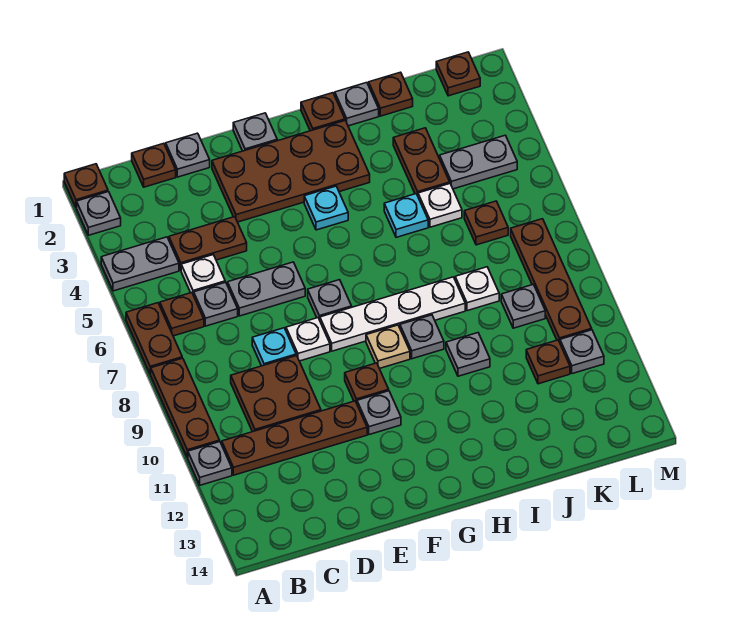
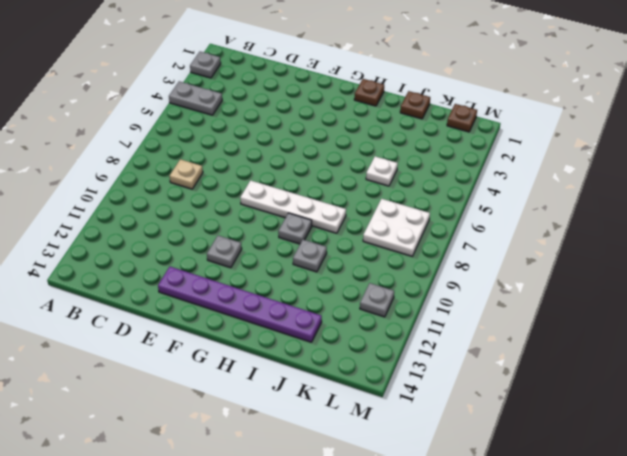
tan 1x1 plate [170,159,203,189] -> tan 1x1 plate moved to [366,325,410,368]
purple 1x6 plate [158,267,322,342] -> none
white 2x2 plate [363,199,430,256] -> brown 1x4 plate [511,219,592,342]
none -> brown 1x1 plate [64,164,108,208]
none -> brown 1x2 plate [126,303,182,374]
none -> brown 1x3 plate [151,358,220,458]
none -> grey 1x1 plate [188,442,232,485]

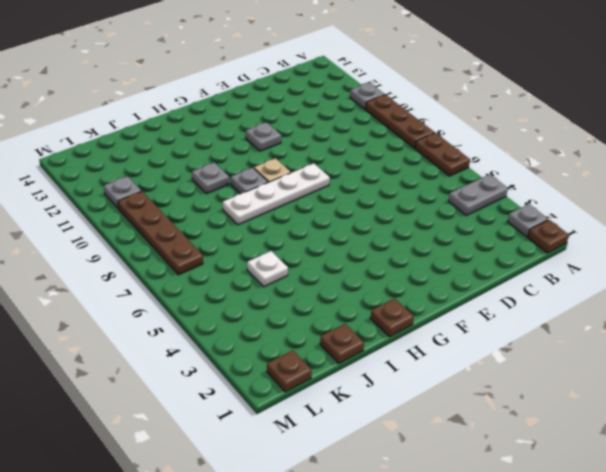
none -> brown 1x1 plate [160,293,204,336]
none -> brown 1x4 plate [222,401,367,475]
none -> brown 1x1 plate [132,143,176,187]
none -> brown 1x2 plate [169,217,247,270]

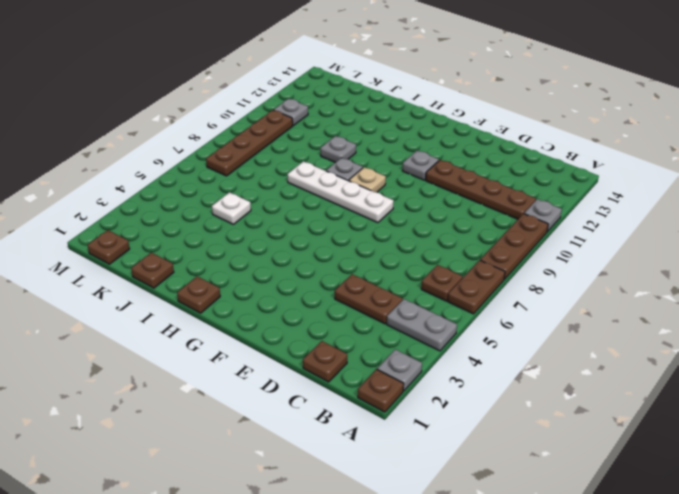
none -> white 1x1 plate [181,255,225,295]
none -> grey 1x1 plate [194,282,238,326]
none -> brown 2x2 plate [231,355,321,432]
none -> grey 1x1 plate [166,133,210,177]

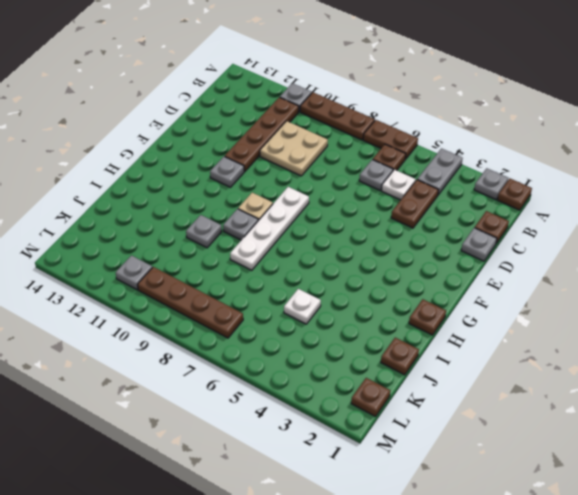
tan 2x2 plate [260,121,328,176] -> brown 2x2 plate [231,355,321,432]
none -> grey 1x2 plate [228,262,305,316]
none -> cyan 1x1 plate [252,328,296,366]
none -> brown 2x4 plate [212,121,370,222]
none -> white 1x1 plate [286,318,330,361]

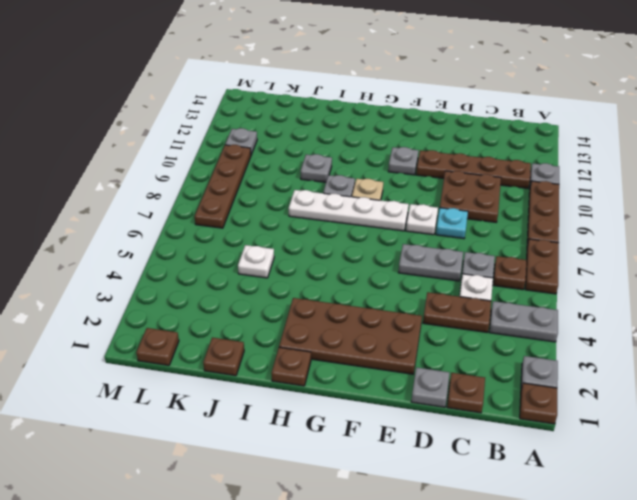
none -> grey 1x1 plate [233,113,277,151]
none -> grey 1x1 plate [308,280,352,320]
none -> brown 1x1 plate [345,363,389,403]
none -> cyan 1x1 plate [304,186,348,230]

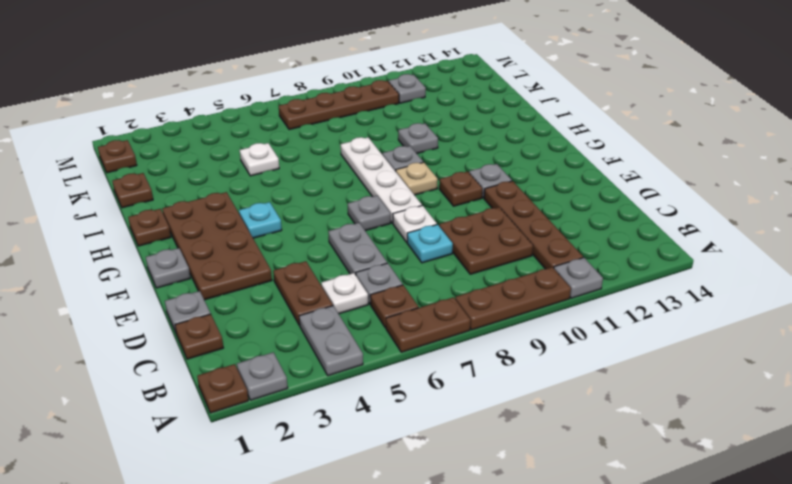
none -> grey 1x1 plate [335,83,379,126]
none -> cyan 1x1 plate [384,194,428,237]
none -> brown 1x2 plate [393,128,450,195]
none -> white 1x1 plate [455,267,499,311]

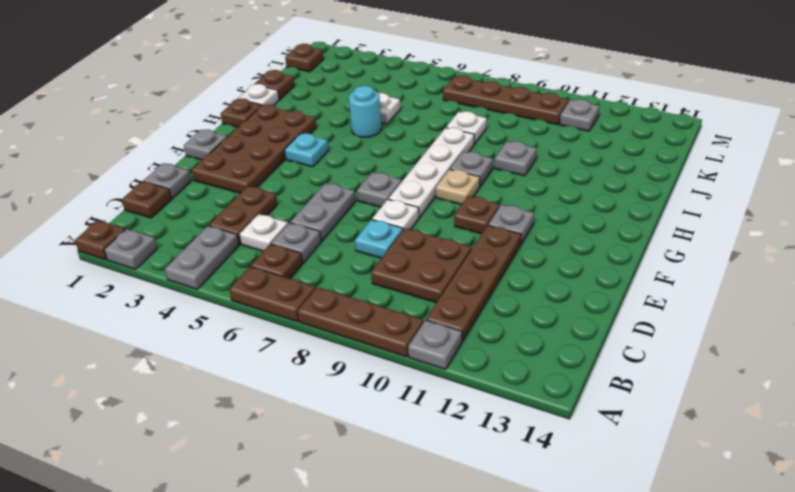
white 1x1 plate [238,84,279,105] -> grey 1x1 plate [335,83,379,126]
cyan 1x1 round brick [349,86,381,137] -> cyan 1x1 plate [384,194,428,237]
none -> brown 1x2 plate [393,128,450,195]
none -> grey 1x2 plate [440,135,517,189]
none -> brown 1x1 plate [464,201,508,245]
none -> grey 1x1 plate [501,284,545,328]

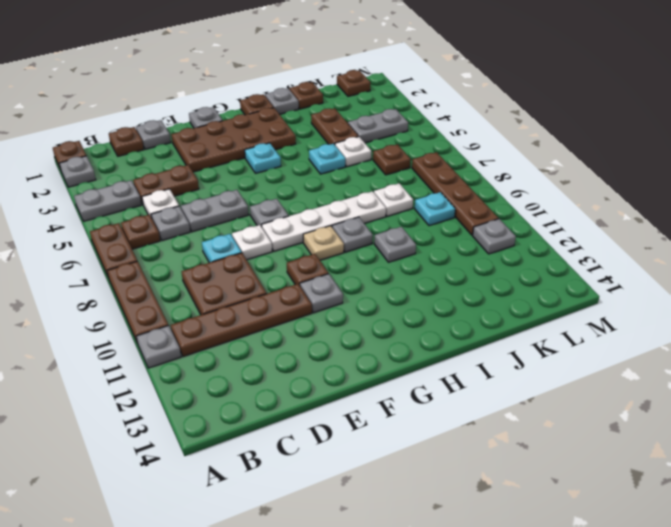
cyan 1x1 plate [415,192,455,226] -> grey 1x1 plate [501,284,545,328]
none -> brown 1x1 plate [526,340,570,384]

